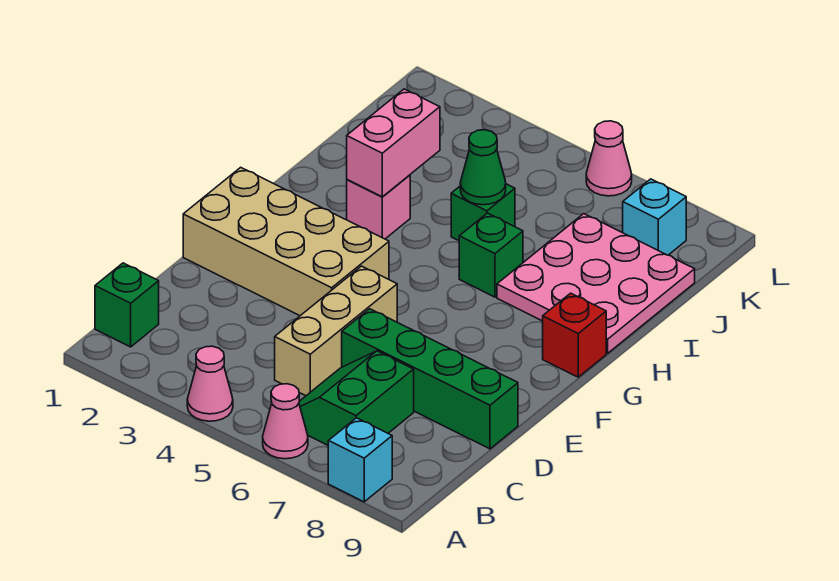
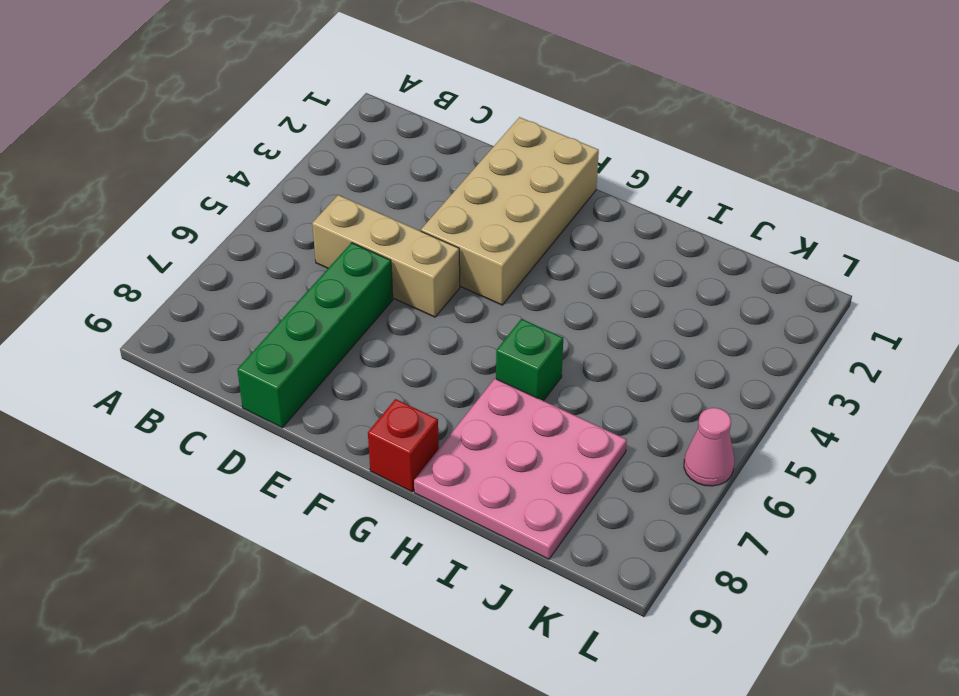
none -> pink 1x1 cone [187,346,233,421]
none -> pink 1x1 cone [263,384,308,459]
none -> cyan 1x1 brick [328,418,392,502]

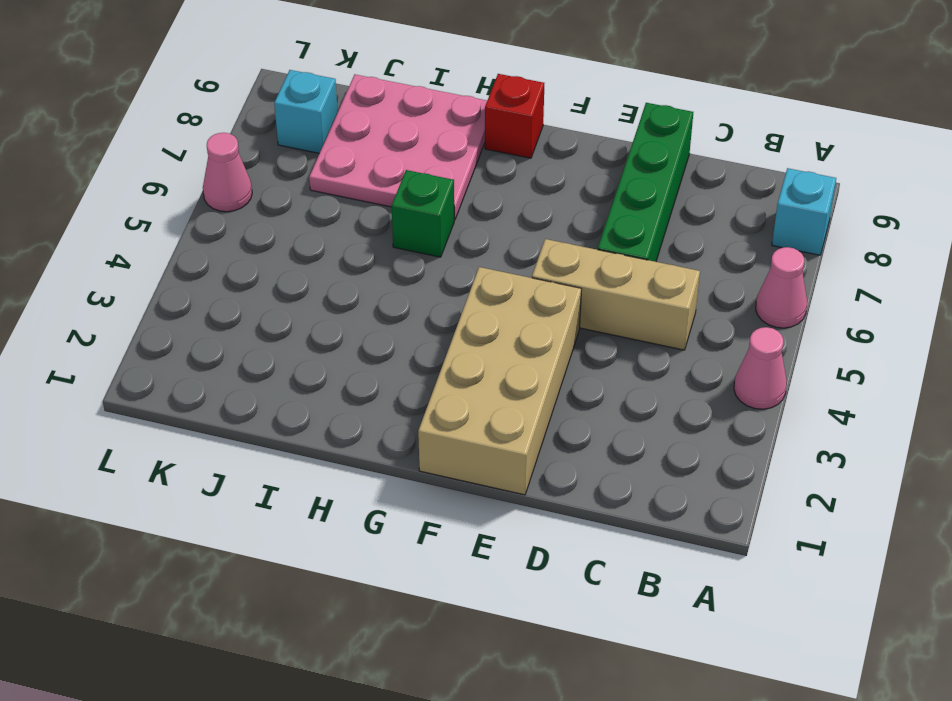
none -> green 1x1 brick [95,263,159,347]
none -> green 2x2 slope [299,351,414,445]
none -> pink 1x1 brick [347,175,410,239]

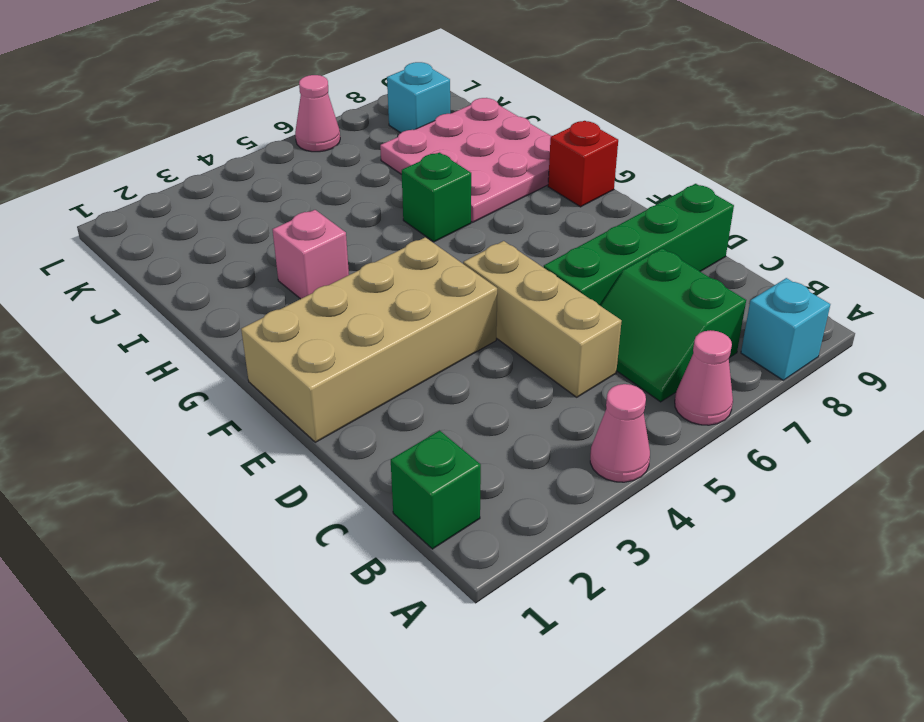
none -> green 1x1 brick [451,184,515,241]
none -> pink 1x2 brick [347,89,440,197]
none -> green 1x1 cone [460,130,506,205]

